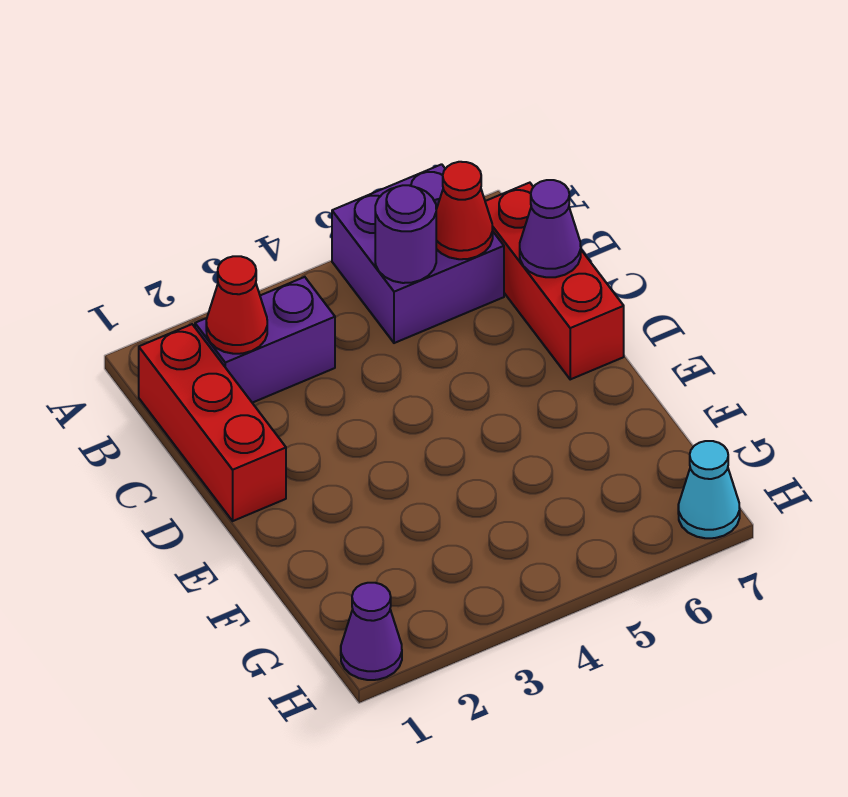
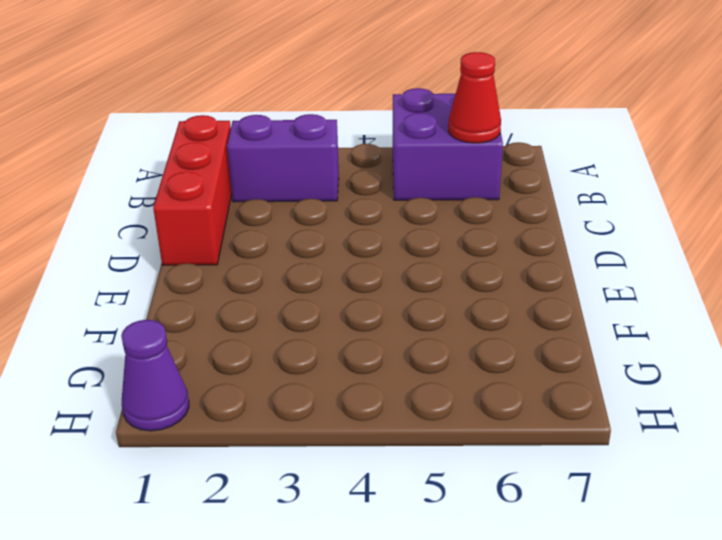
none -> red 1x3 brick [485,183,624,379]
none -> cyan 1x1 cone [678,441,740,538]

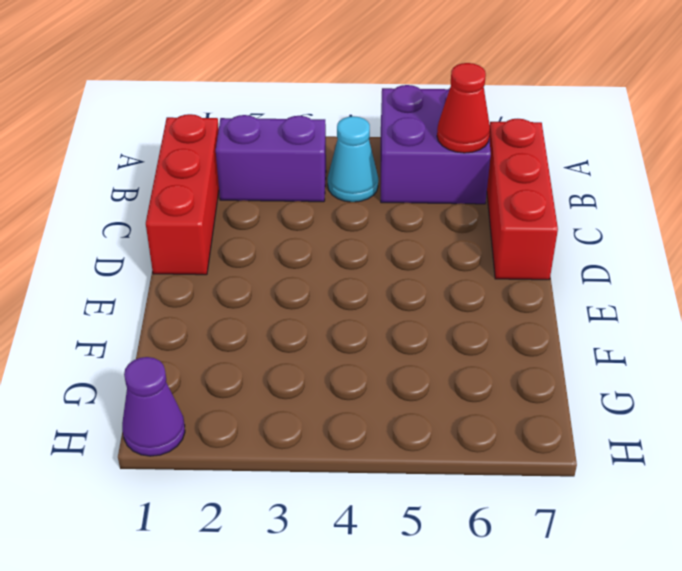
cyan 1x1 cone [328,116,378,202] -> cyan 1x1 cone moved to [678,441,740,538]
none -> red 1x1 cone [206,256,267,354]
none -> purple 1x1 round brick [375,185,436,283]

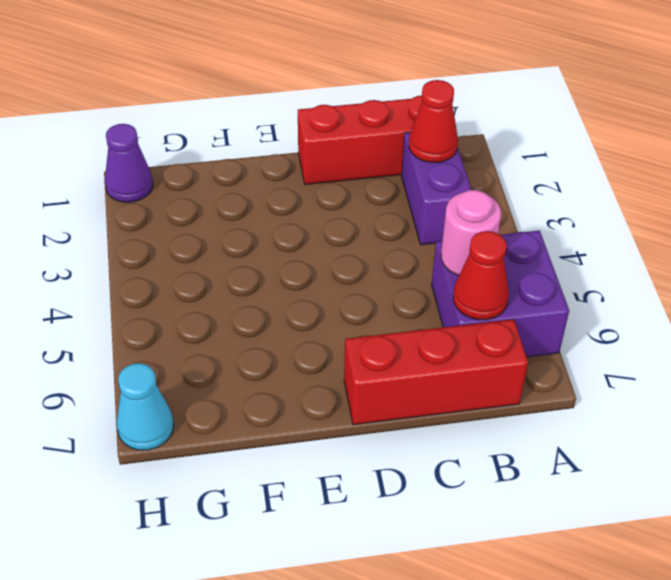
pink 1x1 round brick [441,190,501,275] -> purple 1x1 round brick [375,185,436,283]
none -> purple 1x1 cone [520,180,581,277]

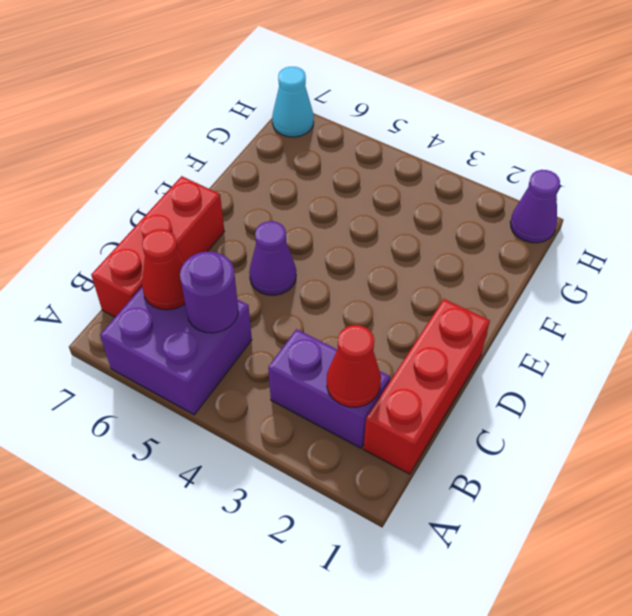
purple 1x1 cone [249,221,296,295] -> purple 1x1 cone moved to [520,180,581,277]

